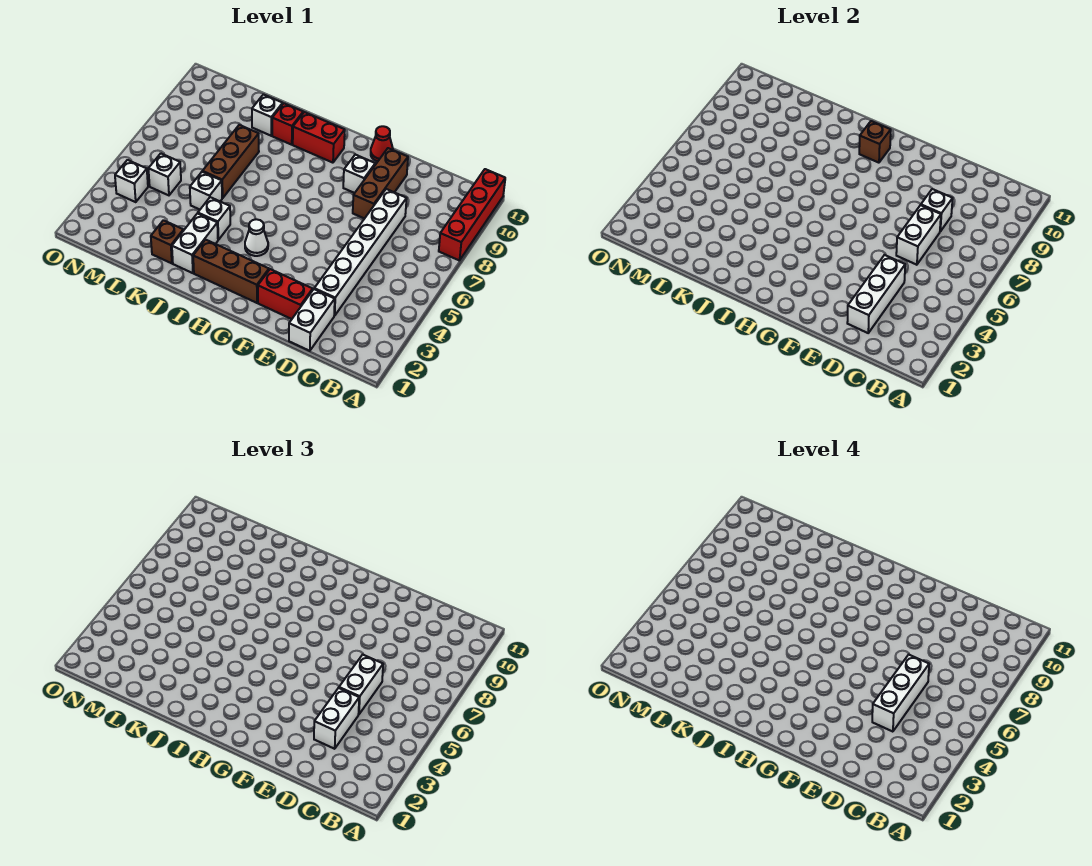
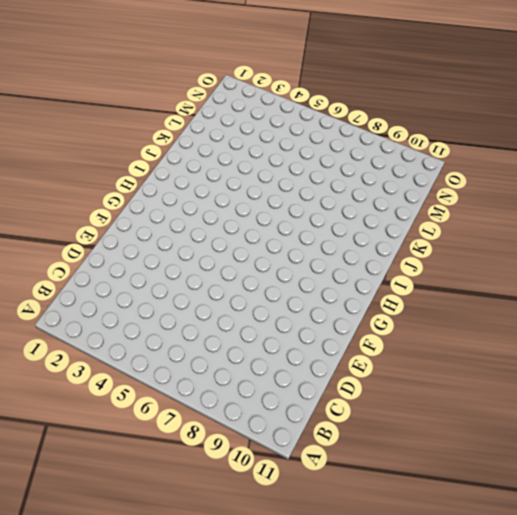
none -> red 1x4 brick [439,169,505,261]
none -> white 1x2 brick [289,289,335,351]
none -> white 1x6 brick [314,189,407,316]

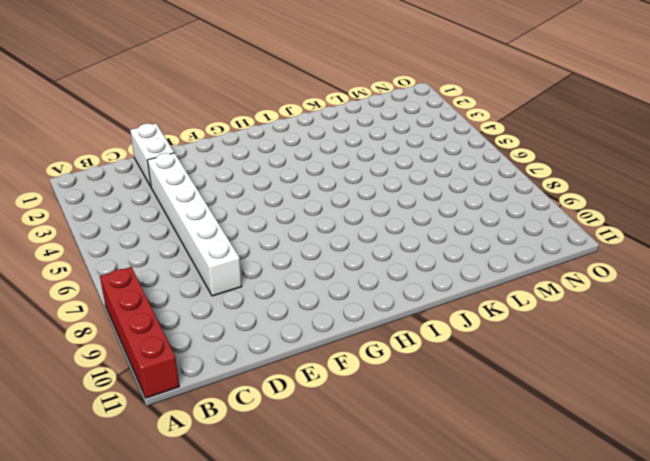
none -> red 1x2 brick [258,269,313,319]
none -> brown 1x3 brick [353,148,408,219]
none -> white 1x1 brick [343,154,375,193]

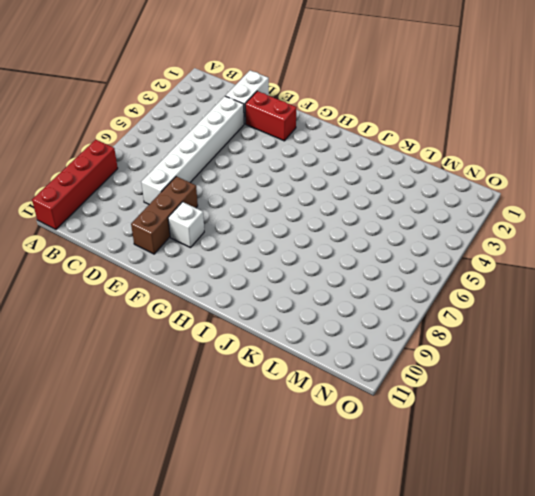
none -> red 1x1 cone [371,126,393,161]
none -> brown 1x3 brick [193,240,269,303]
none -> white 1x1 cone [245,219,268,256]

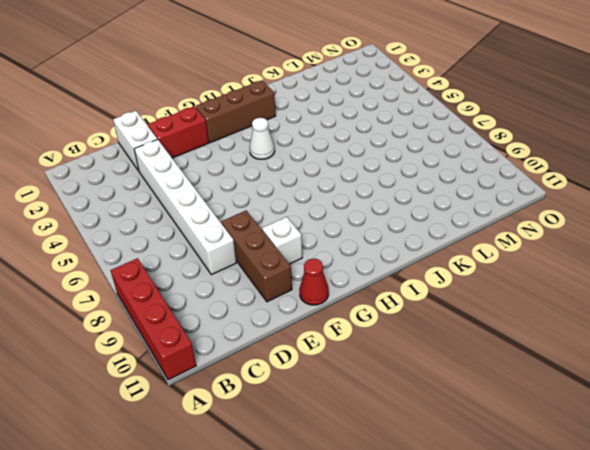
none -> red 1x2 brick [293,112,345,163]
none -> white 1x2 brick [172,213,218,273]
none -> white 1x1 brick [198,197,230,240]

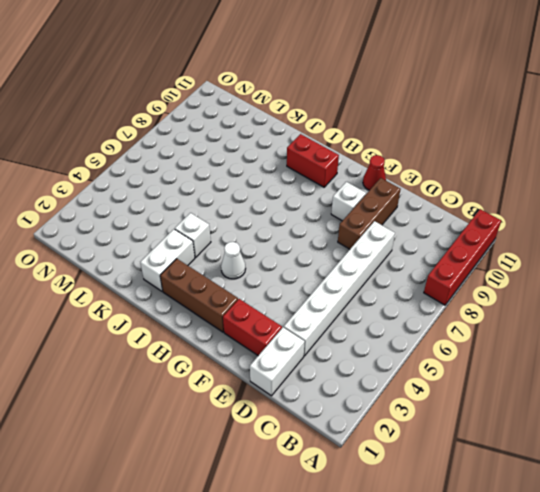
none -> red 1x1 brick [272,103,303,145]
none -> brown 1x1 brick [151,220,183,263]
none -> white 1x1 brick [190,172,222,209]

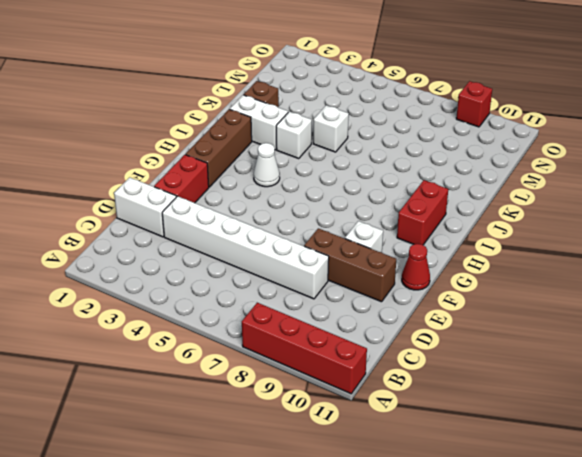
red 1x1 brick [456,81,492,127] -> red 1x1 brick moved to [272,103,303,145]
none -> brown 1x3 brick [202,125,259,198]
none -> white 1x1 brick [252,94,283,136]
none -> white 1x1 brick [148,153,181,195]

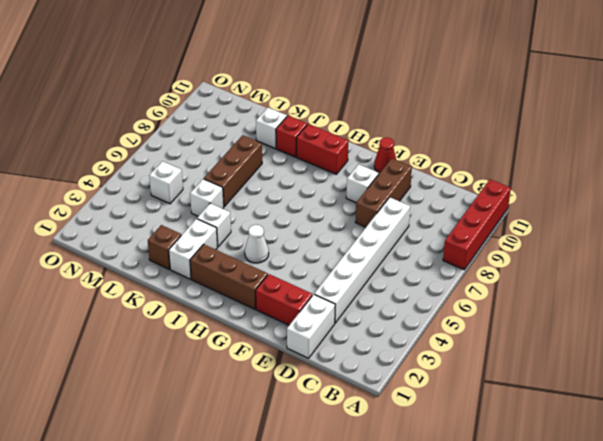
none -> white 1x1 brick [115,160,148,202]
none -> white 1x3 brick [847,255,905,333]
none -> white 1x2 brick [896,205,941,265]

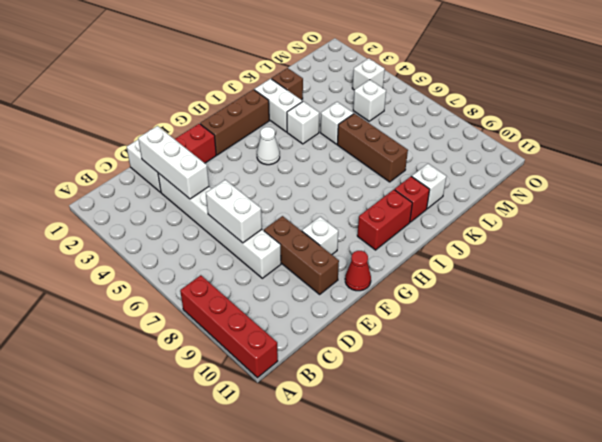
none -> white 1x1 brick [921,189,953,231]
none -> brown 1x1 brick [859,121,891,163]
none -> white 1x2 brick [314,688,359,749]

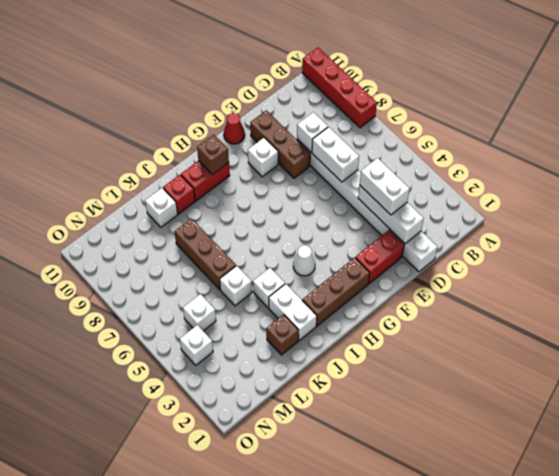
none -> white 1x2 brick [339,655,383,714]
none -> white 1x3 brick [872,655,929,732]

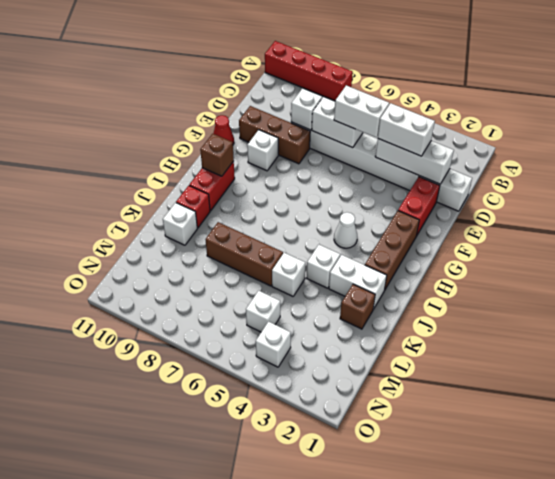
none -> white 1x3 brick [872,655,929,732]

